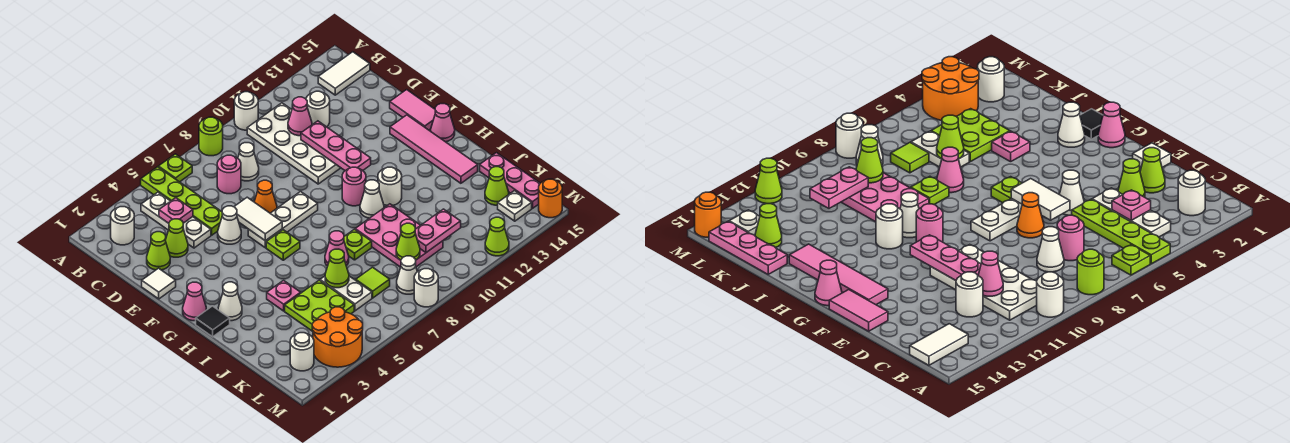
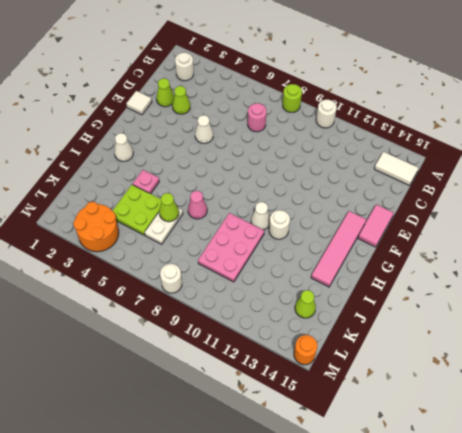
none -> lime 1x4 plate [141,167,222,235]
none -> lime 1x1 plate [159,154,192,182]
none -> white 1x3 plate [141,192,211,248]
none -> white 2x4 plate [247,103,340,184]

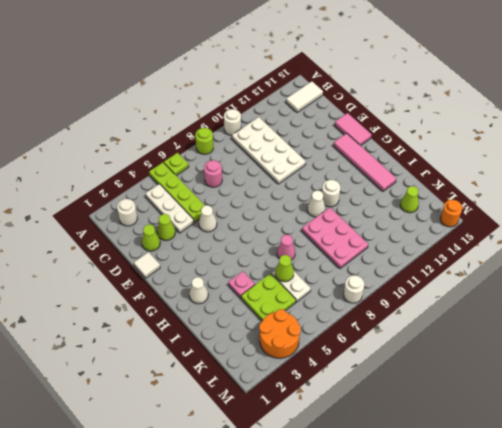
none -> white 1x1 cone [238,143,259,181]
none -> white 1x1 round brick [306,91,330,127]
none -> orange 1x1 cone [254,180,277,213]
none -> white 1x3 plate [248,192,318,248]

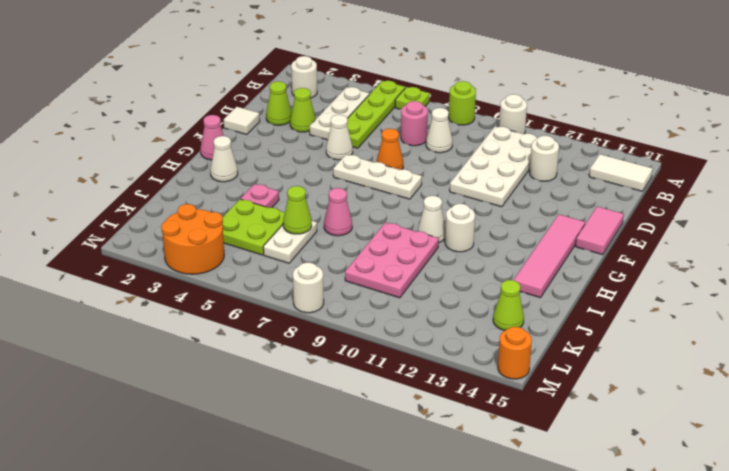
none -> lime 1x1 plate [266,230,300,260]
none -> pink 1x1 round brick [342,167,366,206]
none -> pink 1x1 cone [431,104,455,142]
none -> black 1x1 tile [196,306,230,337]

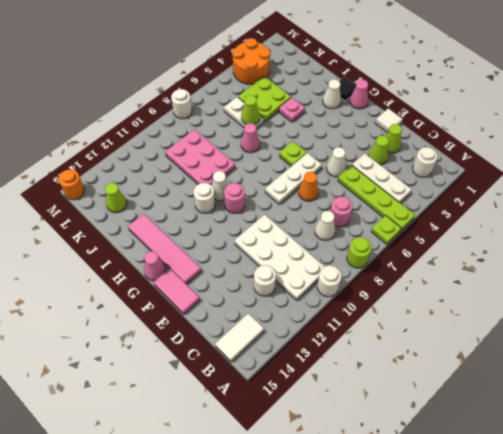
none -> lime 1x1 plate [344,229,372,260]
none -> pink 1x3 plate [480,153,540,208]
none -> lime 1x1 tile [356,267,390,298]
none -> white 1x1 round brick [290,333,314,371]

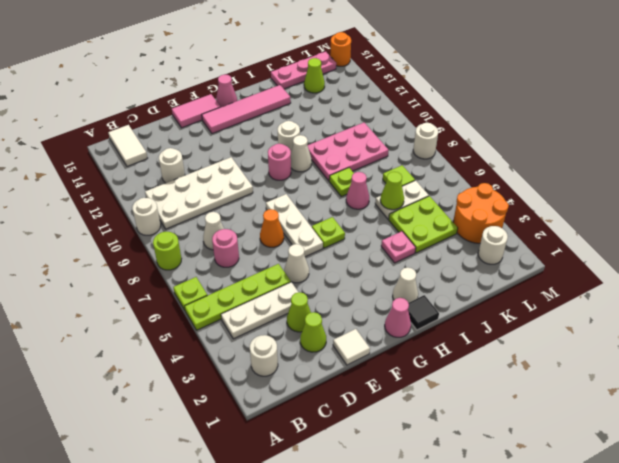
none -> white 1x1 cone [397,256,417,294]
none -> white 1x1 plate [498,191,532,221]
none -> lime 1x1 cone [485,217,509,256]
none -> pink 1x1 plate [159,198,193,223]

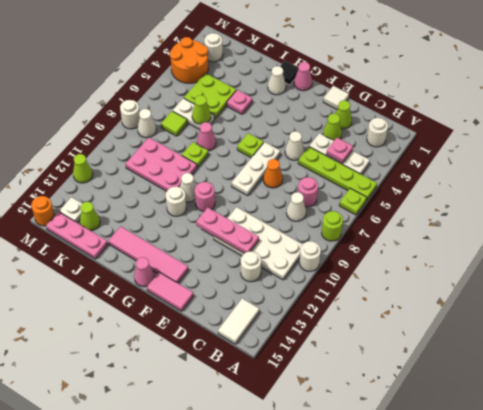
none -> pink 1x1 cone [288,97,312,136]
none -> white 1x2 tile [234,197,282,241]
none -> lime 1x1 cone [396,223,420,260]
none -> pink 1x2 plate [415,209,461,253]

